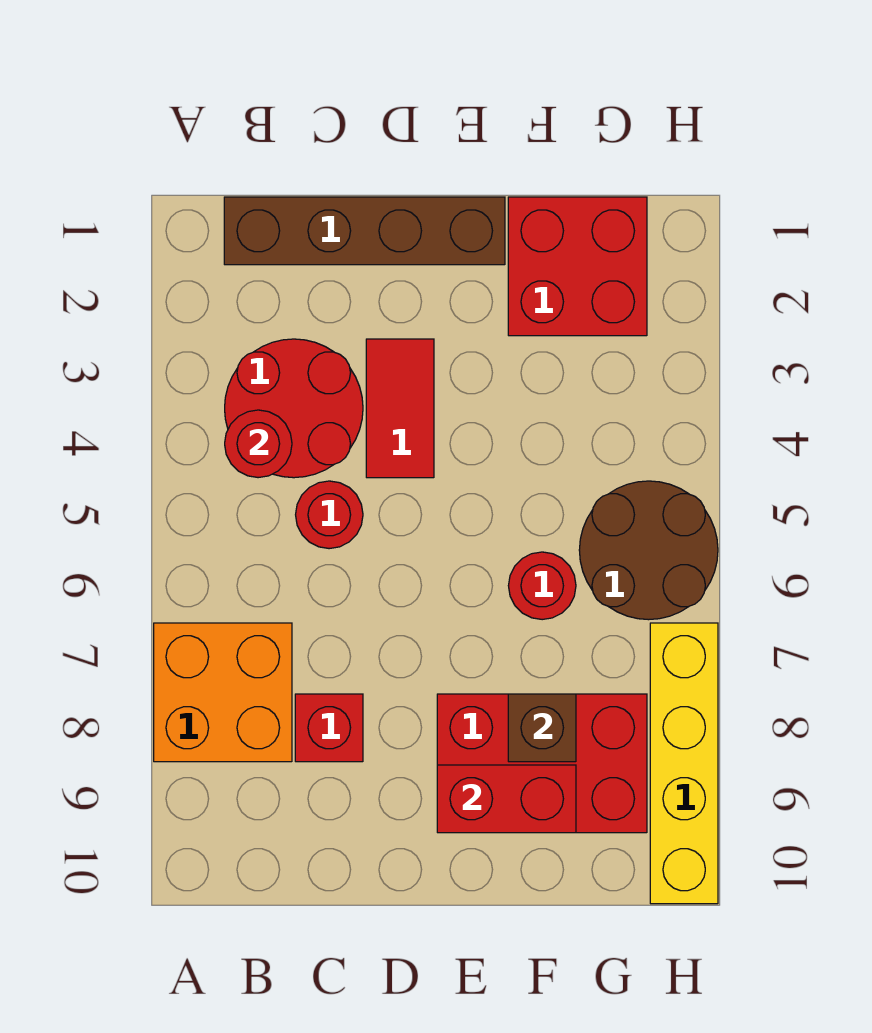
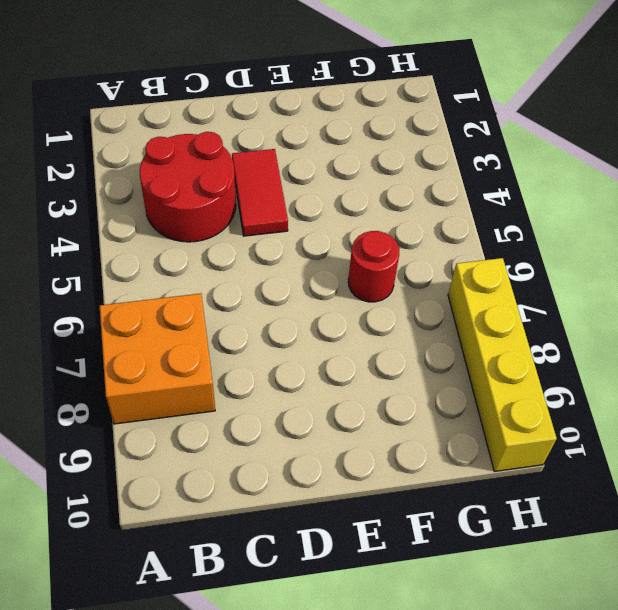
none -> brown 1x4 brick [224,197,505,265]
none -> red 1x1 round brick [296,481,363,549]
none -> red 1x1 brick [295,694,363,762]

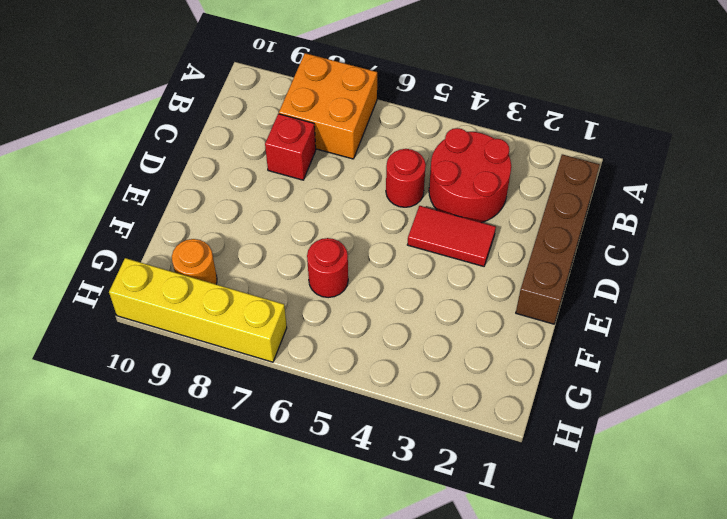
orange 1x1 round brick [172,239,217,284] -> red 2x3 brick [437,694,647,833]
none -> red 2x2 brick [508,197,647,336]
none -> brown 2x2 round brick [579,481,718,620]
none -> red 1x1 round brick [225,410,292,478]

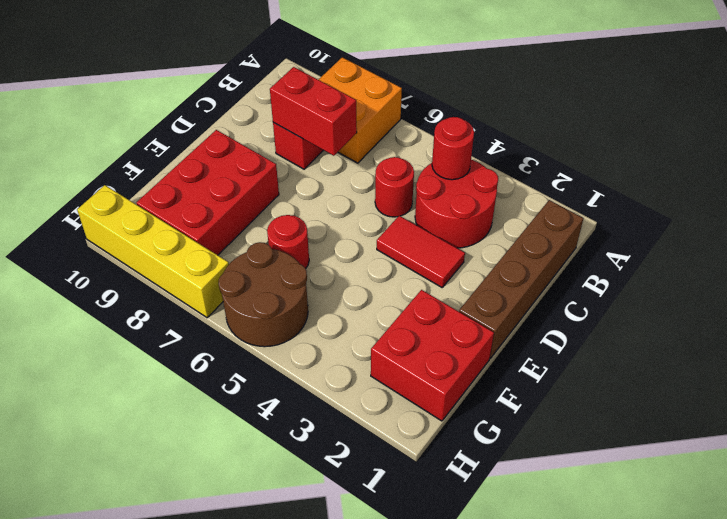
red 1x2 brick [270,67,357,156] -> red 1x2 brick turned to [437,765,576,833]
none -> brown 1x1 brick [508,694,576,762]

